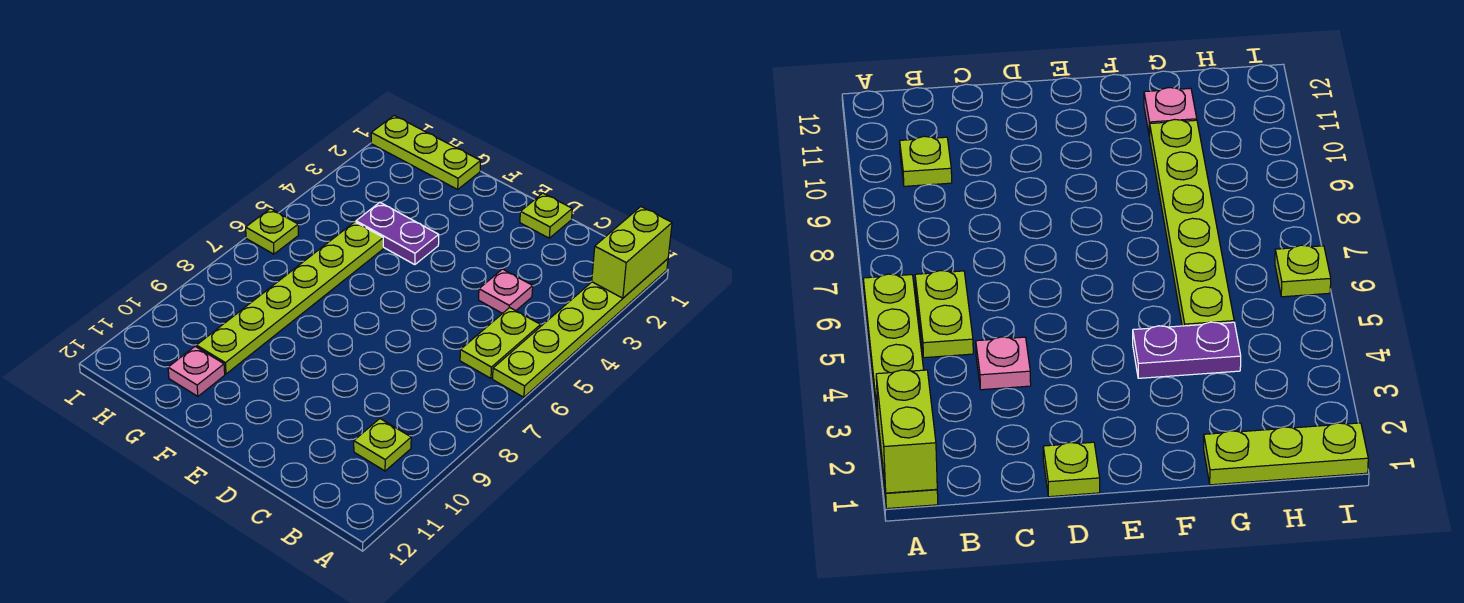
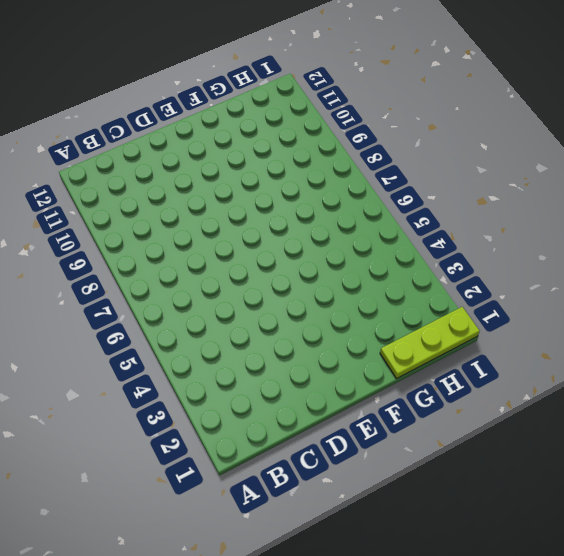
none -> lime 1x6 plate [493,259,668,397]
none -> lime 1x2 plate [460,308,540,378]

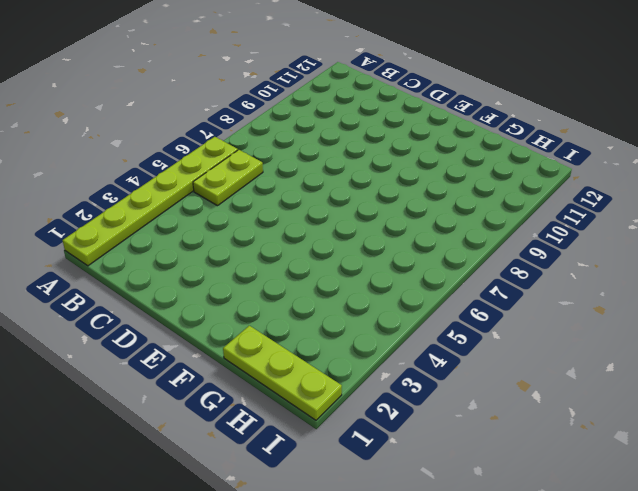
none -> lime 1x1 plate [354,419,411,471]
none -> pink 1x1 plate [479,269,533,314]

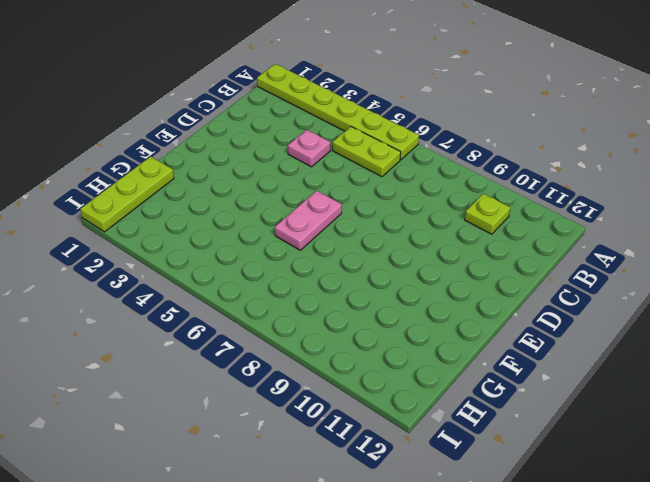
pink 1x2 plate [275,191,342,250] -> none
none -> lime 1x1 plate [520,193,572,238]
none -> purple 1x2 plate [356,202,439,265]

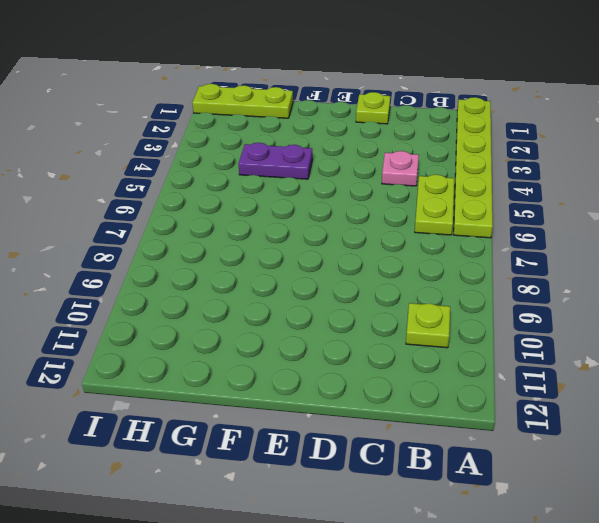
none -> lime 1x6 plate [196,222,383,374]
none -> pink 1x1 plate [168,346,225,396]

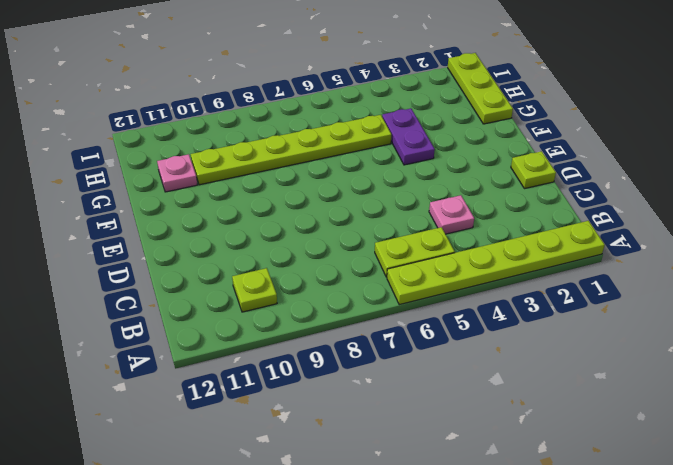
none -> lime 1x1 plate [246,209,298,254]
none -> lime 1x2 brick [592,207,672,298]

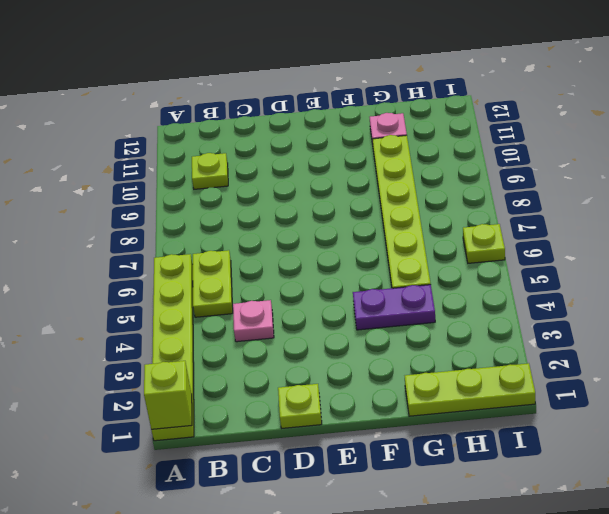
lime 1x1 brick [144,361,192,429] -> lime 1x2 brick [592,207,672,298]

